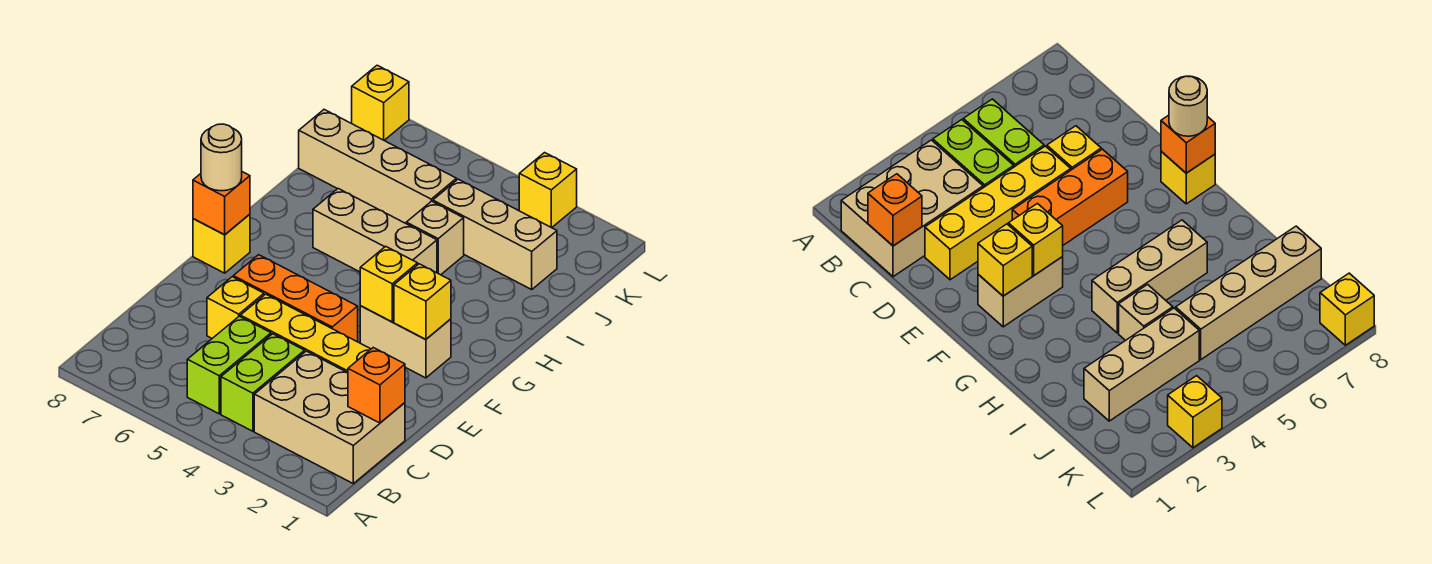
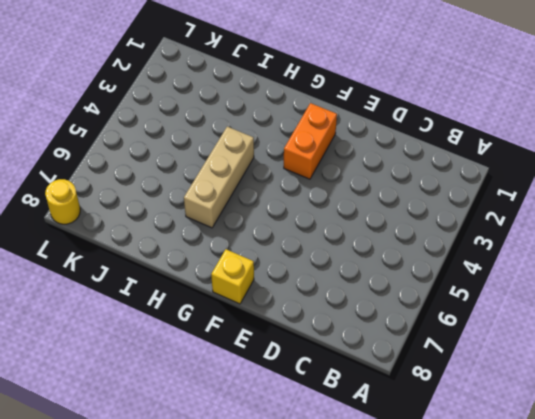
orange 1x2 brick [284,103,337,179] -> tan 1x2 brick [360,306,451,378]
yellow 1x1 round brick [45,179,80,224] -> yellow 1x1 brick [352,65,409,140]
none -> tan 2x3 brick [254,351,405,484]
none -> lime 1x2 brick [221,334,305,431]
none -> lime 1x2 brick [187,316,271,414]

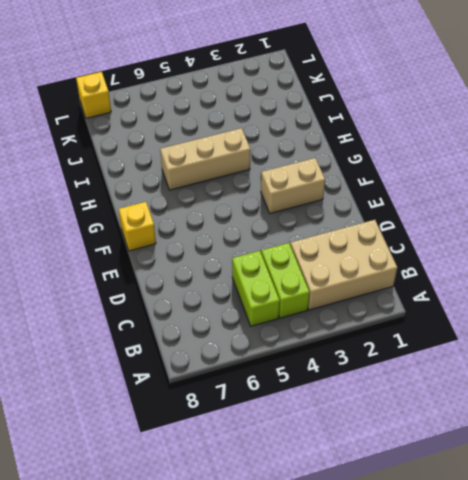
none -> yellow 1x4 brick [240,294,371,373]
none -> yellow 1x1 brick [207,277,264,338]
none -> orange 1x3 brick [233,255,358,342]

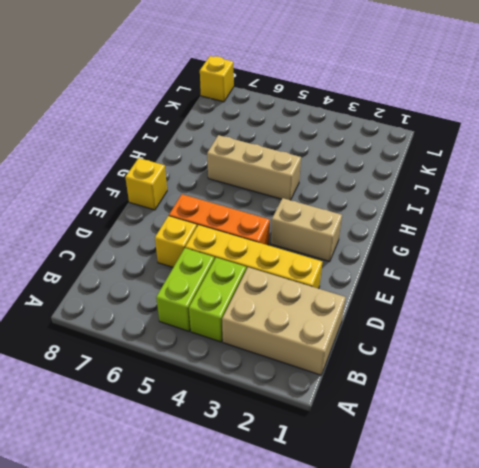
none -> tan 1x1 brick [406,201,464,275]
none -> tan 1x3 brick [433,179,557,289]
none -> tan 1x4 brick [299,110,456,223]

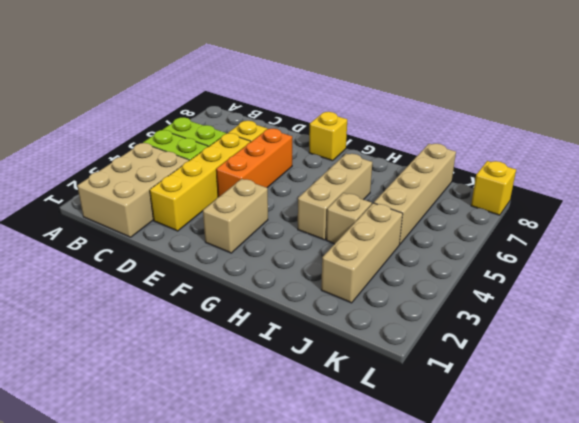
none -> yellow 1x1 brick [519,153,577,228]
none -> orange 1x1 brick [348,348,405,423]
none -> yellow 1x1 brick [394,264,451,339]

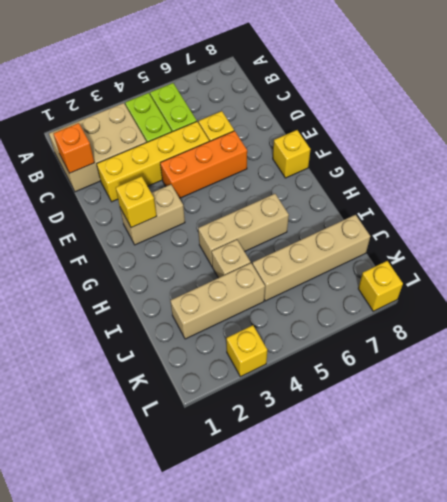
none -> yellow 1x1 brick [360,246,418,322]
none -> orange 1x1 brick [193,172,250,235]
none -> tan 1x1 round brick [201,124,242,191]

